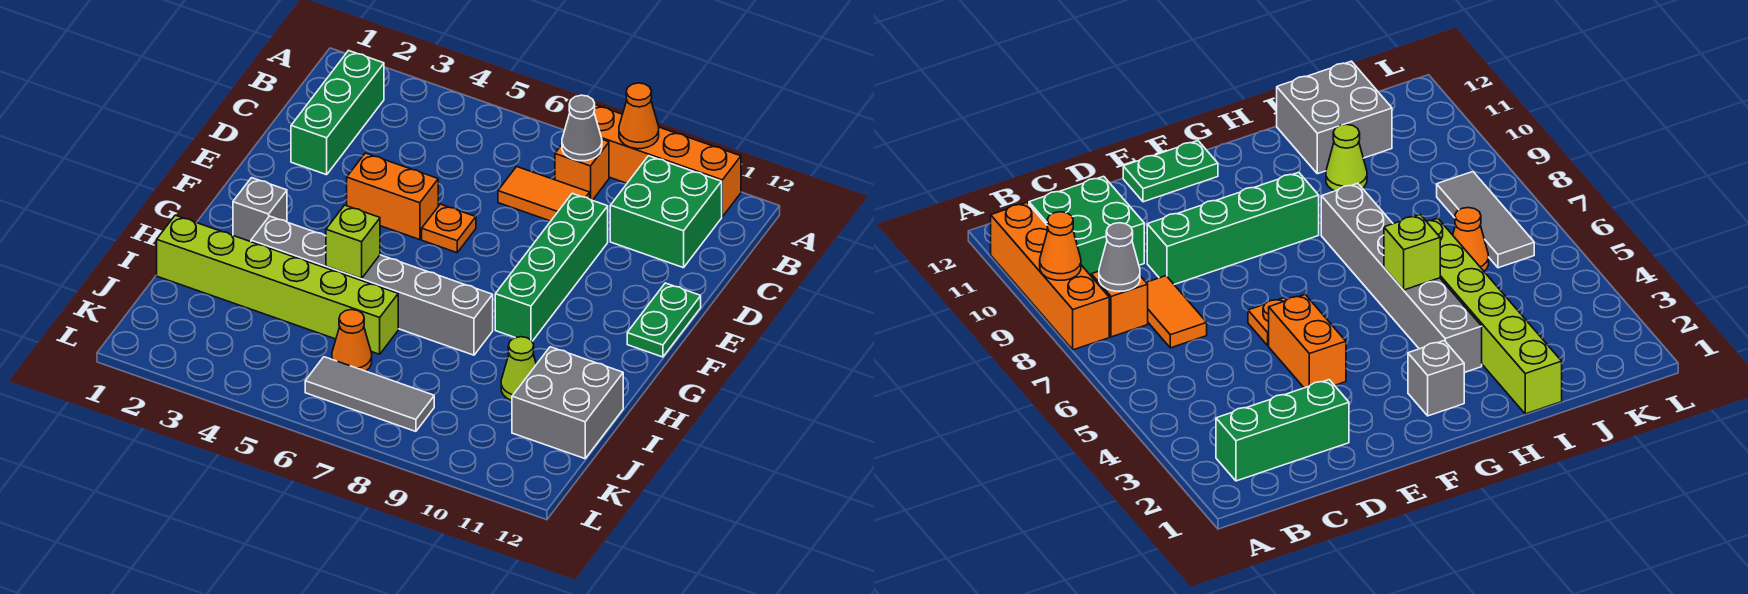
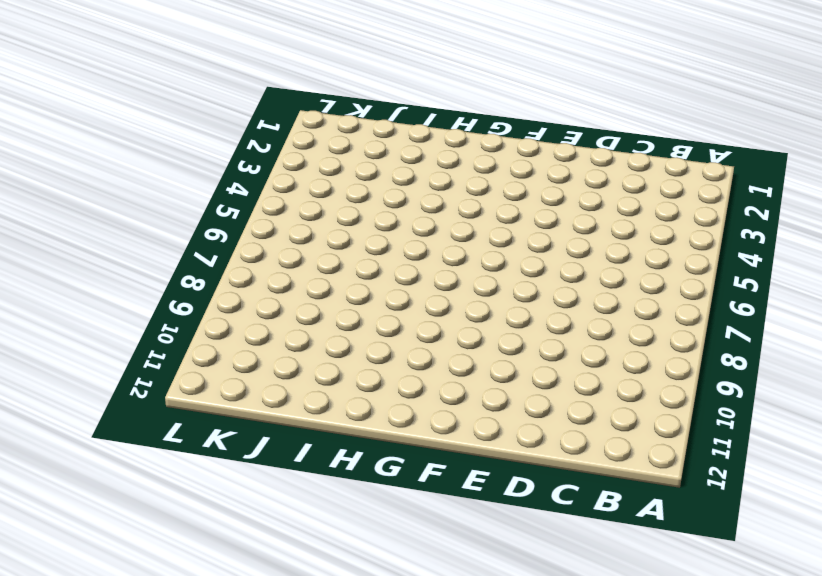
none -> orange 1x4 brick [594,105,741,217]
none -> green 1x3 brick [291,51,384,175]
none -> orange 1x1 brick [555,140,609,200]

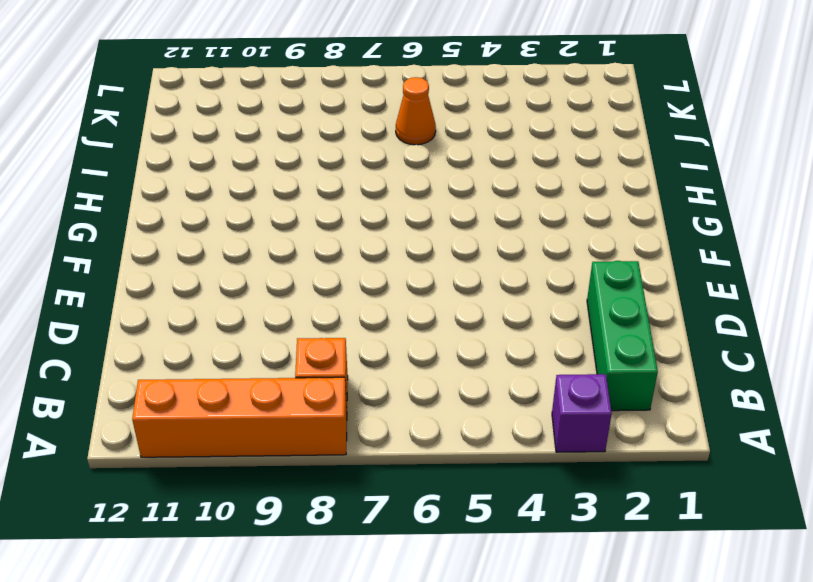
purple 1x1 brick [552,374,612,452] -> none
none -> green 2x2 brick [610,156,722,268]
none -> orange 1x2 tile [498,167,590,221]
none -> green 1x4 brick [495,193,608,341]

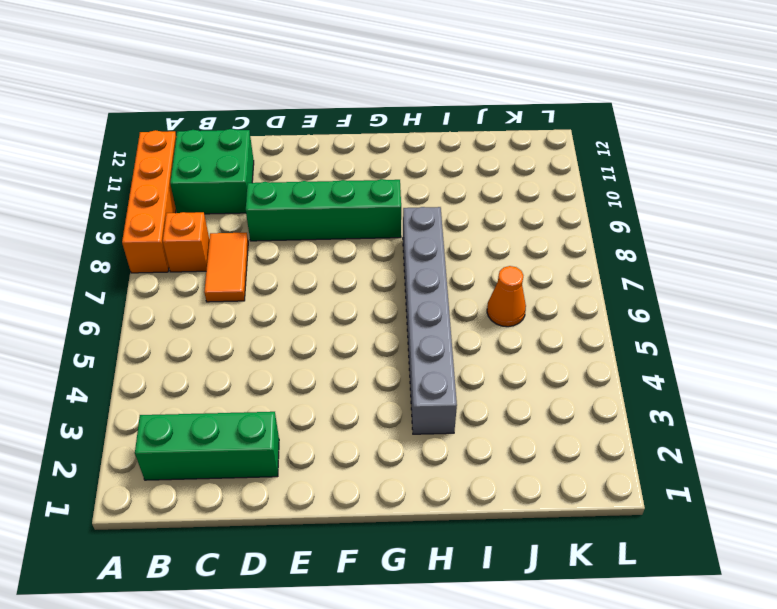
none -> orange 1x2 brick [347,153,438,240]
none -> orange 1x1 plate [422,204,476,253]
none -> green 1x2 plate [627,283,701,357]

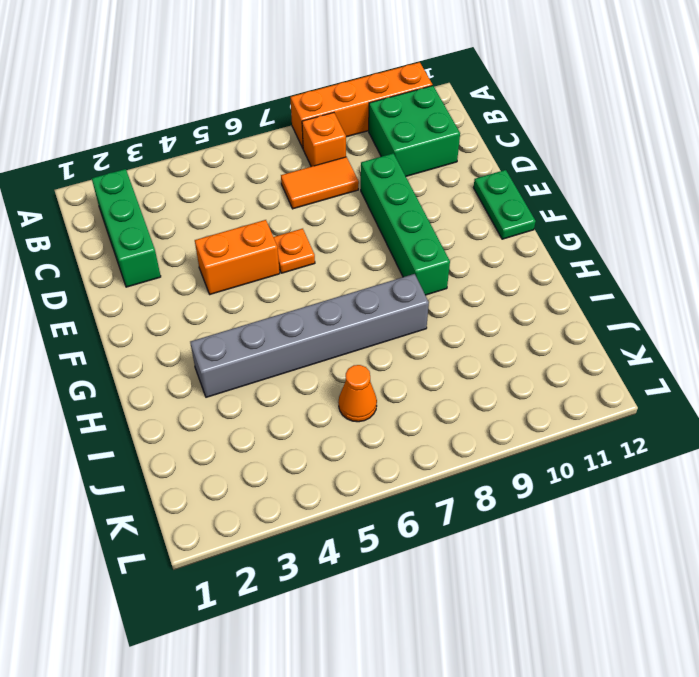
none -> grey 1x1 brick [233,178,287,242]
none -> lime 1x6 brick [157,215,398,354]
none -> lime 1x1 cone [501,337,536,401]

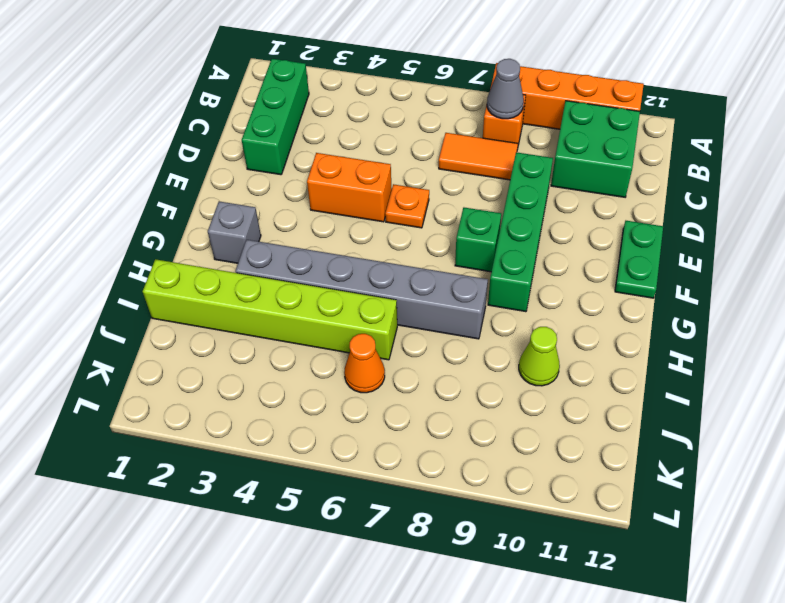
green 1x1 brick [455,208,501,272] -> none
none -> grey 2x2 brick [512,347,623,459]
none -> grey 1x3 tile [305,357,434,431]
none -> orange 1x1 cone [619,83,659,149]

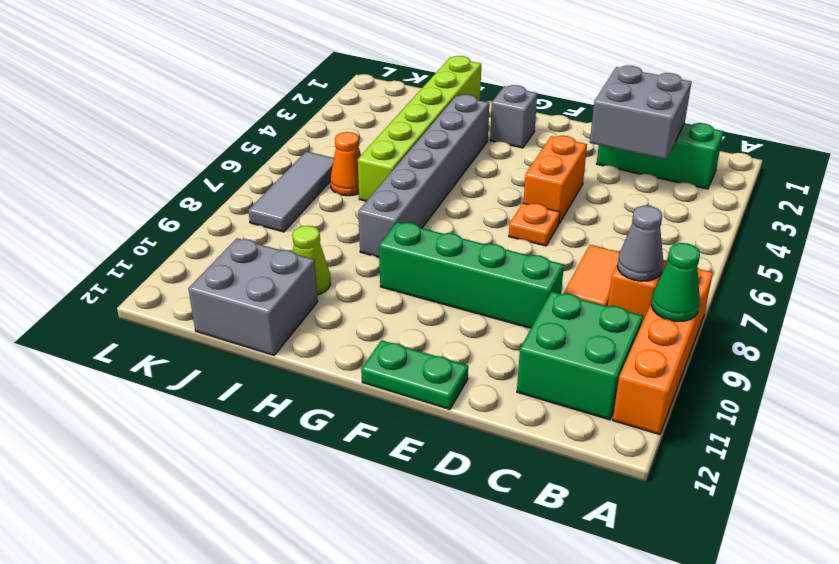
green 1x1 cone [651,243,700,321] -> orange 1x1 cone [619,83,659,149]
grey 2x2 brick [590,65,692,159] -> none
none -> lime 1x1 brick [326,205,380,279]

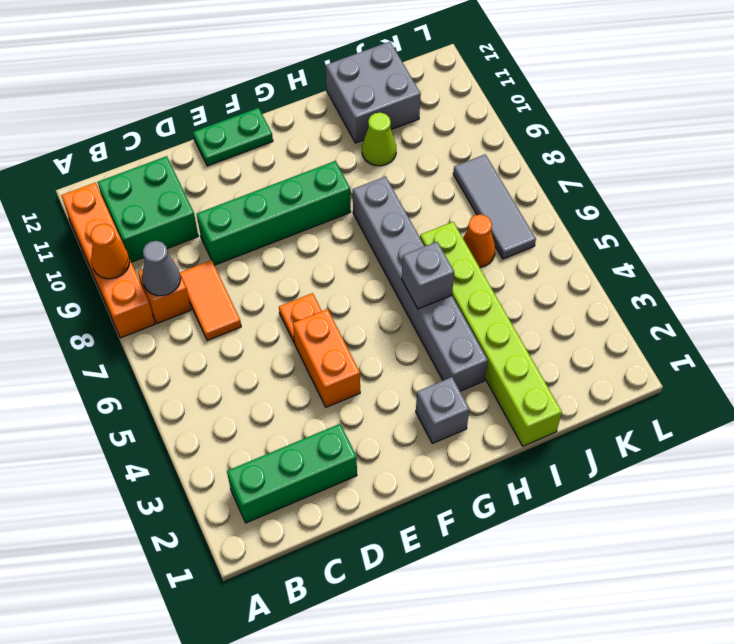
grey 1x1 brick [402,242,454,309] -> lime 1x1 brick [326,205,380,279]

